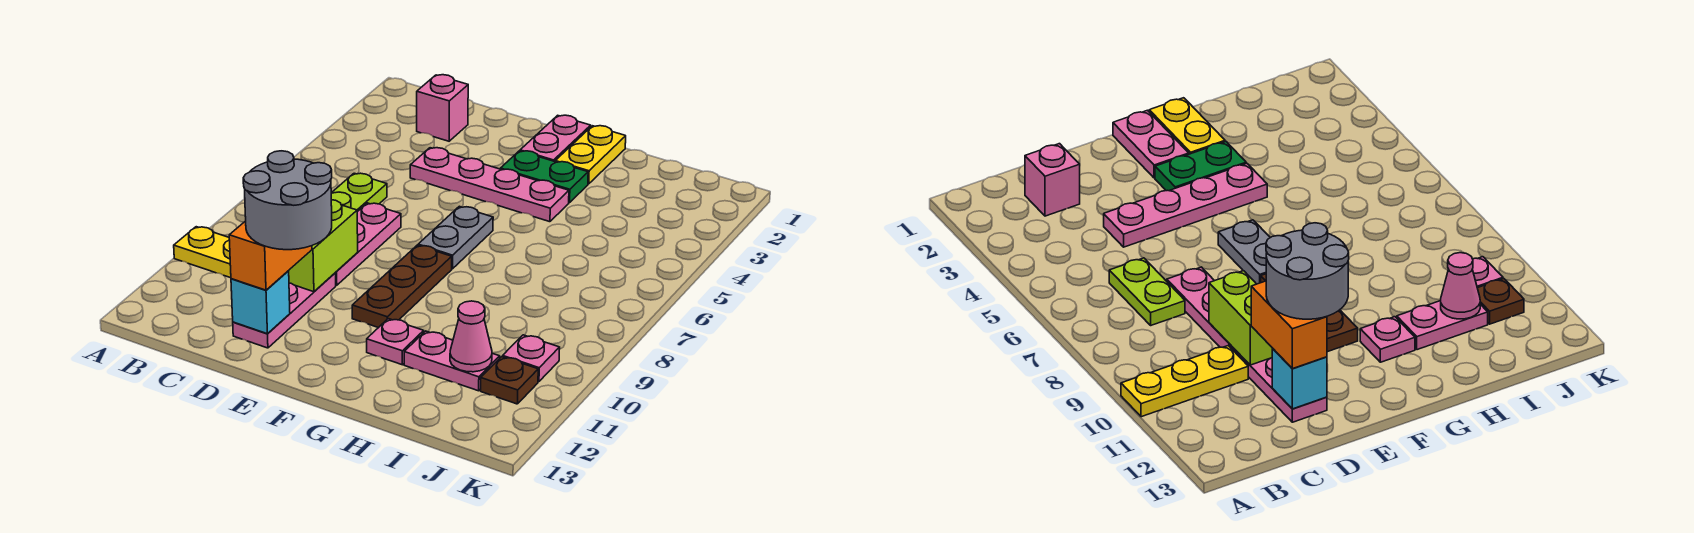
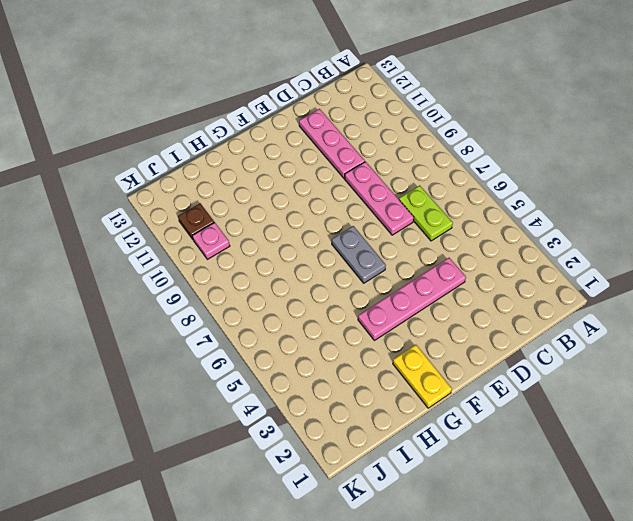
none -> yellow 1x3 plate [174,227,231,278]
none -> pink 1x1 brick [417,75,468,141]
none -> pink 1x2 plate [520,115,591,162]

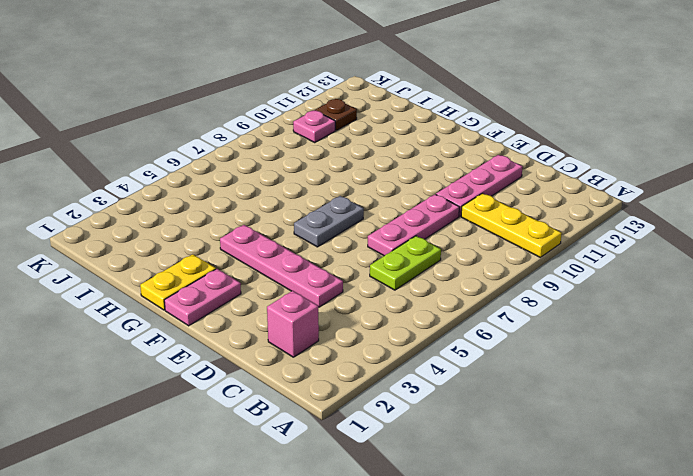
none -> green 1x2 plate [500,151,588,203]
none -> brown 1x3 plate [352,245,452,328]
none -> pink 1x1 plate [367,319,424,365]

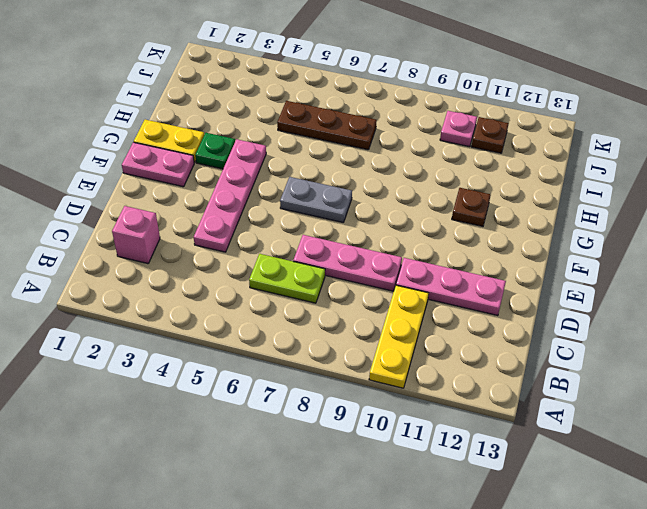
green 1x1 plate [195,133,235,169] -> green 1x2 plate [500,151,588,203]
brown 1x1 plate [452,188,491,226] -> pink 1x1 plate [367,319,424,365]
brown 1x3 plate [277,101,377,150] -> brown 1x3 plate moved to [352,245,452,328]
none -> pink 1x2 plate [404,331,500,391]
none -> lime 1x2 brick [289,200,358,292]
none -> cyan 1x1 brick [231,271,290,334]

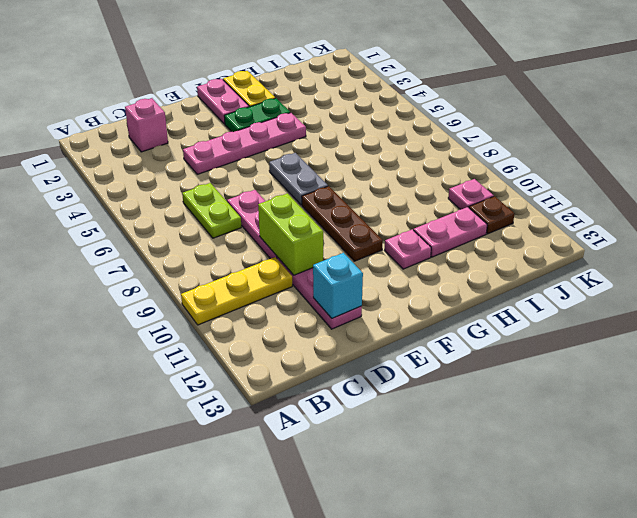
none -> pink 1x1 cone [450,301,492,372]
none -> orange 1x2 brick [229,221,312,290]
none -> grey 2x2 round brick [243,151,332,250]

